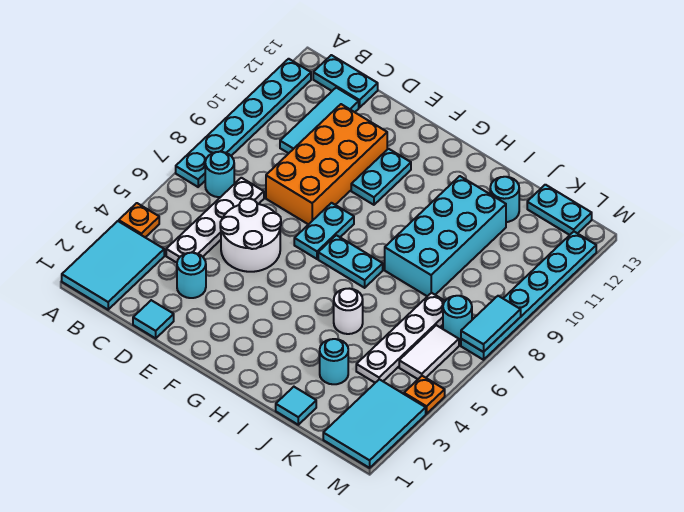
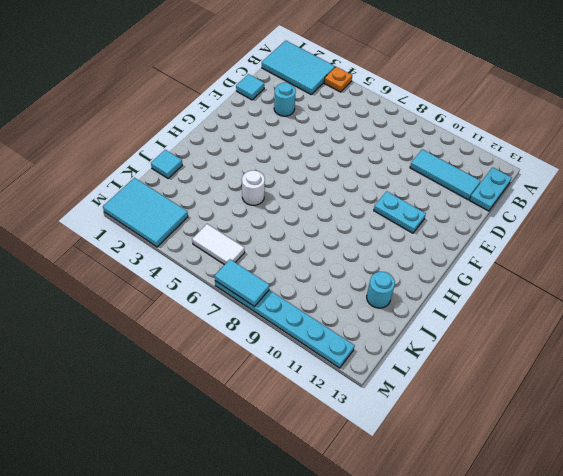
none -> cyan 1x6 plate [176,59,311,187]
none -> cyan 1x1 round brick [205,152,234,197]
none -> white 1x4 plate [166,178,264,263]

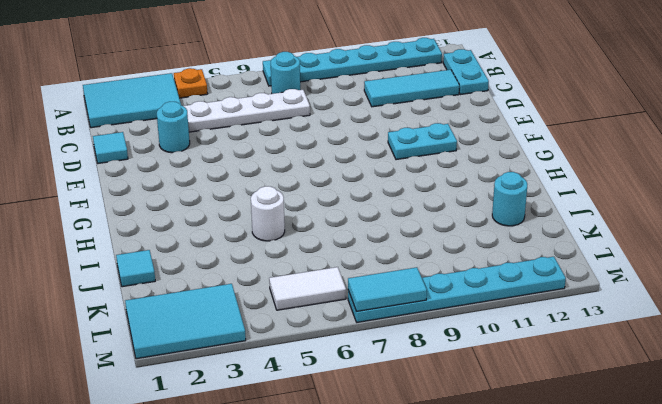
none -> white 2x2 round brick [220,199,281,272]
none -> orange 2x4 brick [266,104,387,225]
none -> cyan 1x2 plate [294,203,354,259]

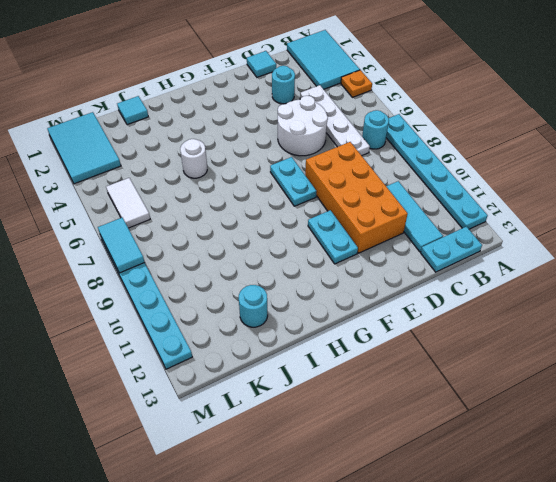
none -> cyan 1x2 plate [318,235,383,288]
none -> cyan 2x4 brick [385,176,506,296]
none -> cyan 1x1 round brick [320,339,348,384]

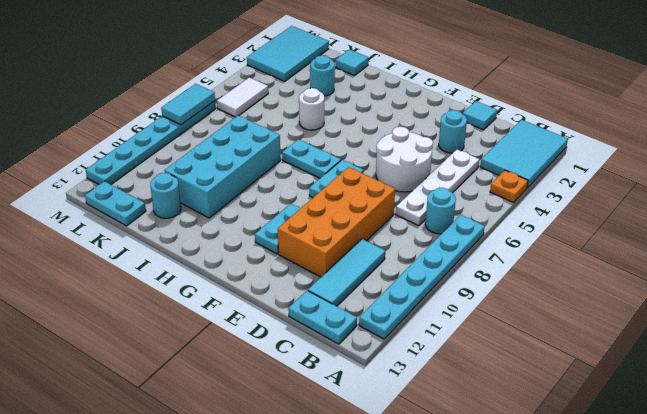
none -> white 1x4 plate [356,293,445,383]
none -> cyan 1x1 round brick [443,296,472,341]
none -> orange 1x1 plate [404,376,445,414]

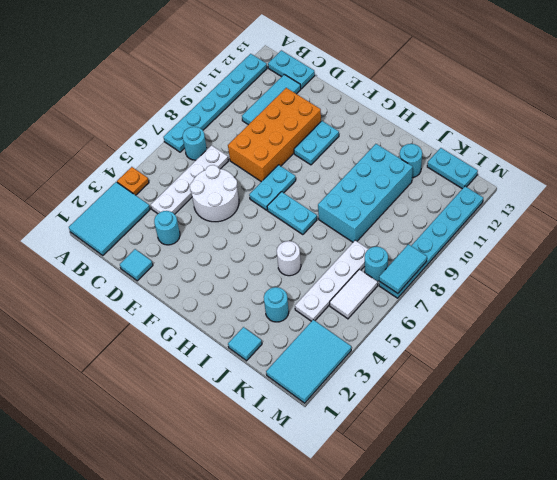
none -> orange 1x1 plate [404,376,445,414]

